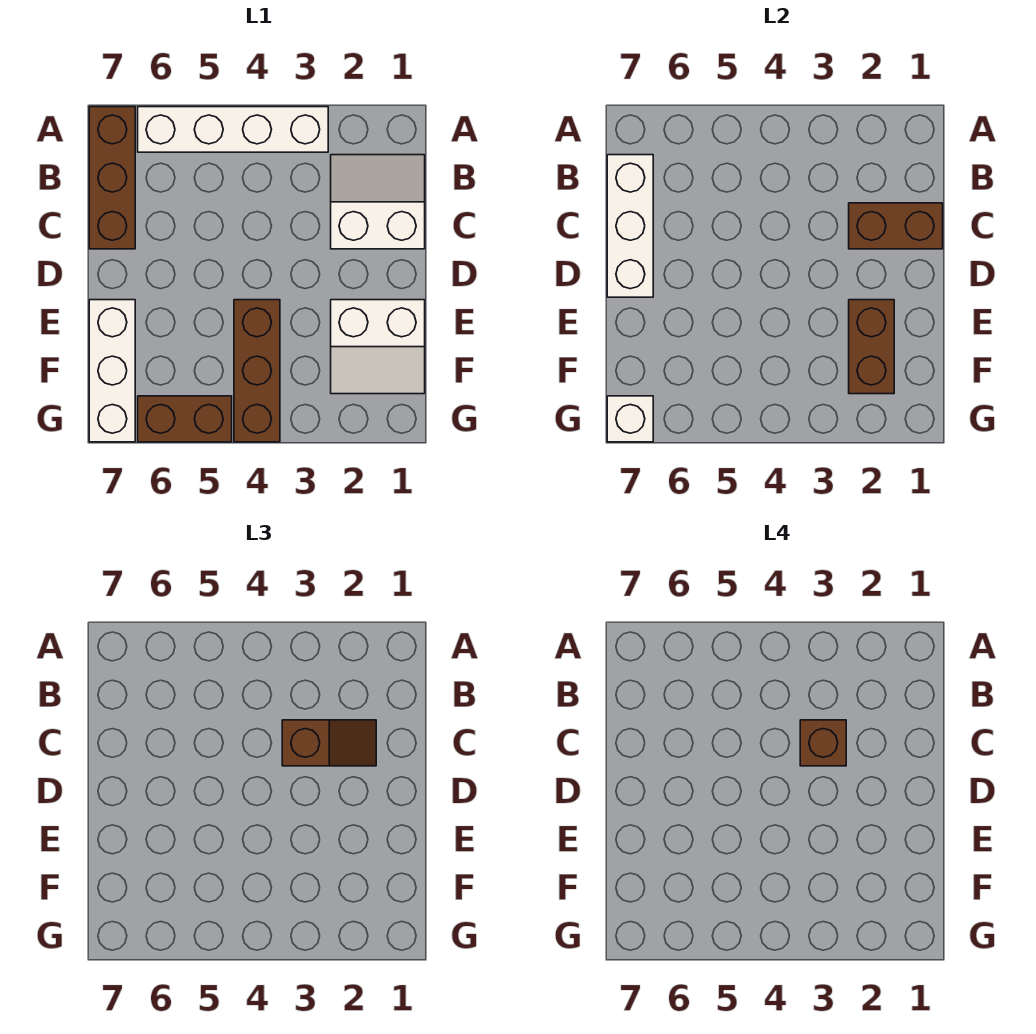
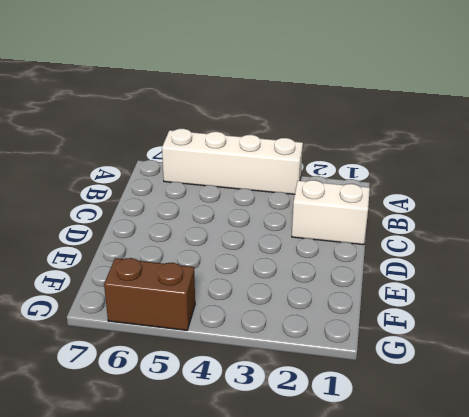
none -> brown 1x3 brick [89,107,135,249]
none -> white 2x2 slope [331,300,425,394]
none -> brown 1x3 brick [234,300,280,442]

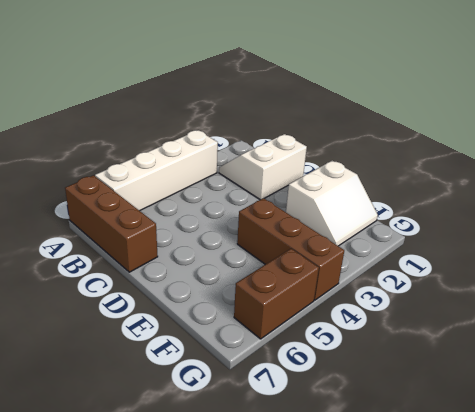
none -> white 1x3 brick [89,300,135,442]
none -> white 1x3 brick [607,155,653,297]
none -> brown 1x2 brick [849,203,943,249]

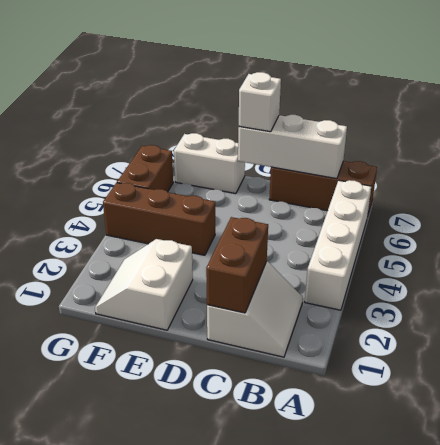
white 1x1 brick [239,72,281,132] -> white 1x1 brick moved to [607,396,653,442]
white 1x2 brick [174,133,245,194] -> white 1x3 brick [89,300,135,442]
none -> brown 1x2 brick [849,300,894,394]
none -> brown 1x2 slope [282,720,376,766]
none -> brown 1x1 brick [800,720,846,766]

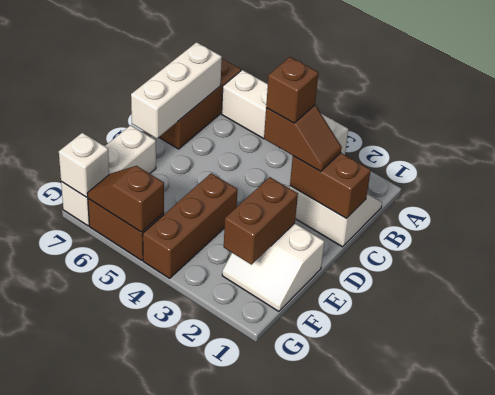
brown 1x2 slope [87,166,164,232] -> none

